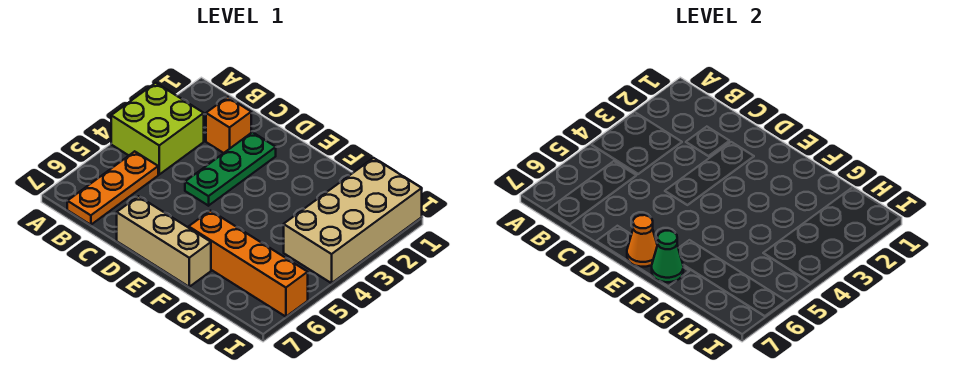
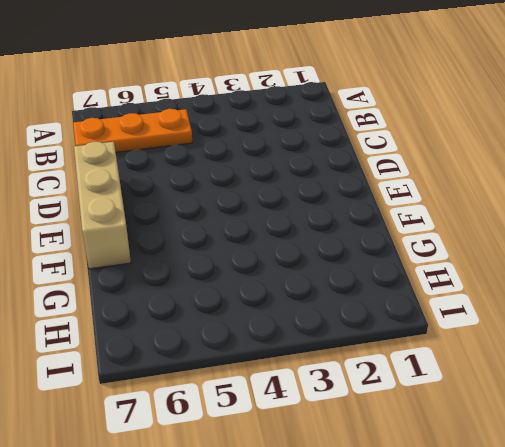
none -> lime 2x2 brick [111,83,204,174]
none -> orange 1x1 brick [206,97,251,153]

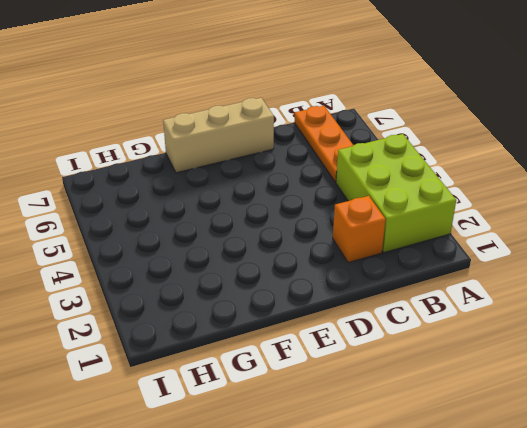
lime 2x3 brick [336,134,456,253] -> lime 2x2 brick [111,83,204,174]
none -> green 1x3 plate [185,132,276,206]
none -> orange 1x4 brick [189,211,308,317]

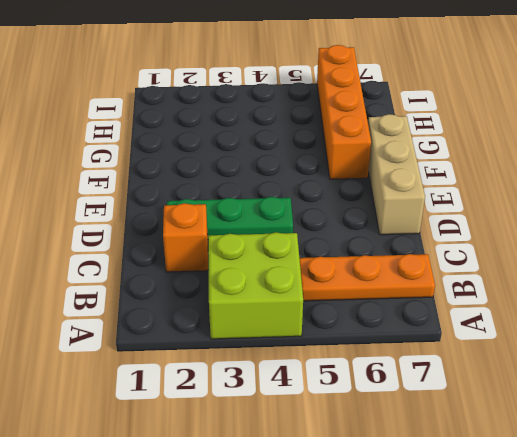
none -> tan 2x4 brick [284,158,422,283]
none -> orange 1x1 cone [627,215,657,267]

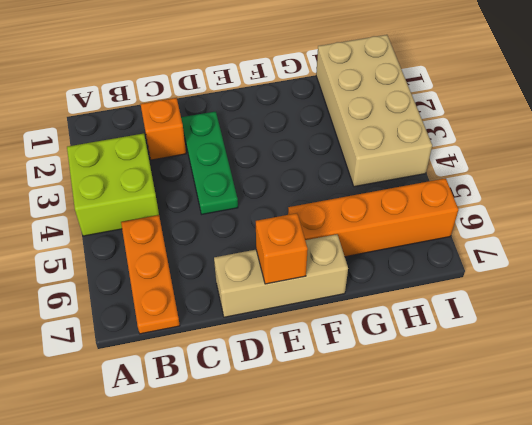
orange 1x1 brick [256,213,308,284] -> orange 1x1 cone [627,215,657,267]
none -> green 1x1 cone [652,231,683,282]

